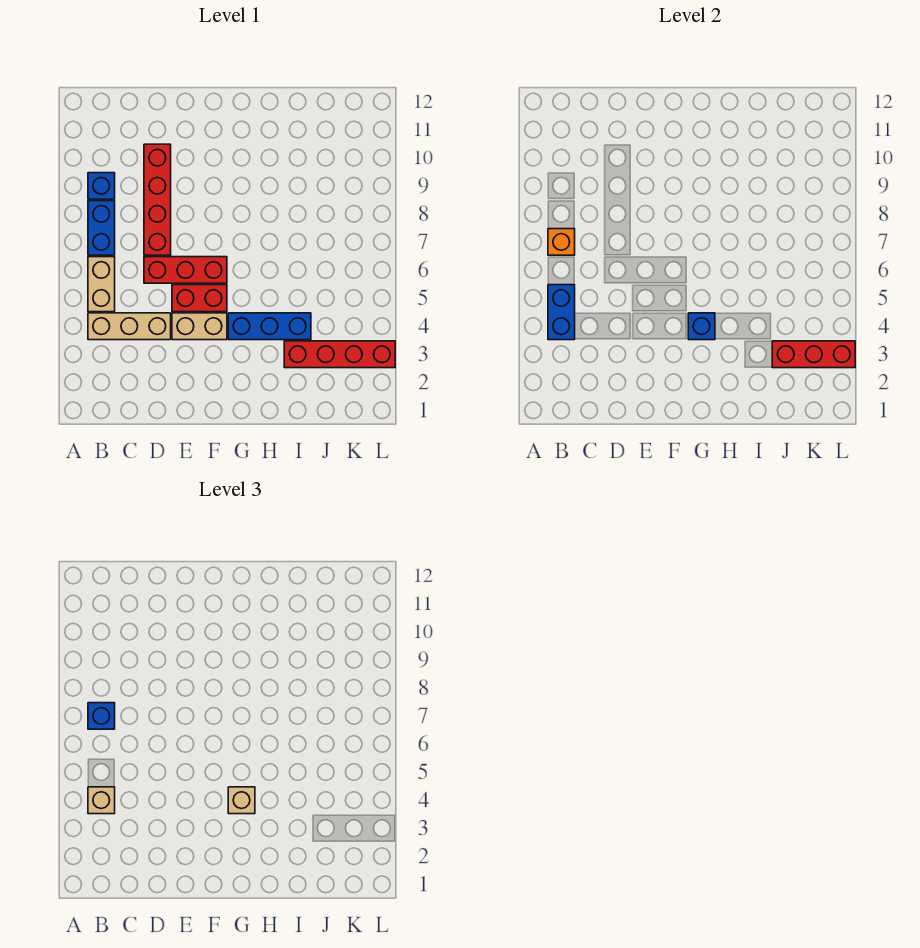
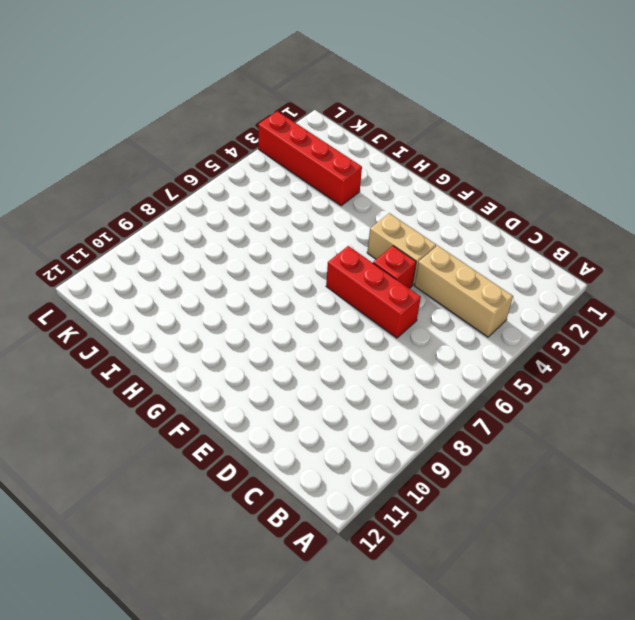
red 1x1 brick [373,246,416,288] -> red 1x2 brick [172,285,227,312]
none -> tan 1x2 brick [88,257,115,312]
none -> blue 1x2 brick [88,201,115,255]
none -> blue 1x1 brick [88,173,115,199]

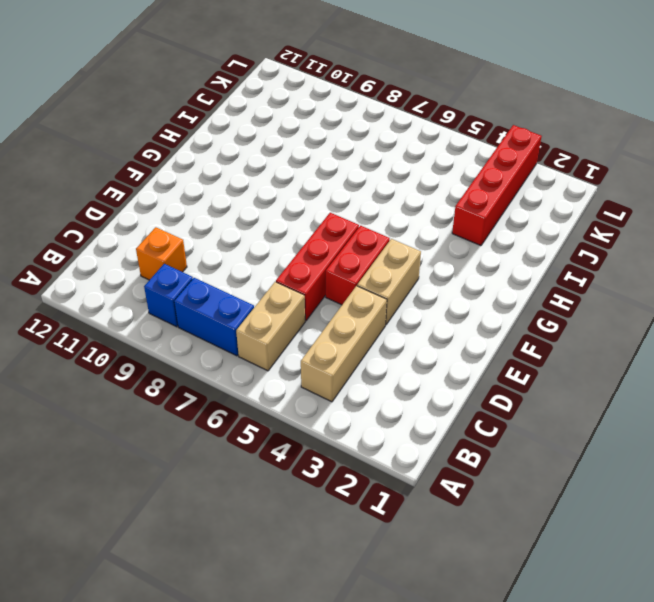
tan 1x2 brick [236,282,305,371] -> tan 1x2 brick turned to [88,257,115,312]
orange 1x1 brick [136,227,187,280] -> orange 1x1 brick moved to [548,229,575,255]
none -> red 1x4 brick [144,144,171,255]
none -> blue 1x3 brick [228,313,311,340]
none -> blue 1x2 brick [548,285,575,340]

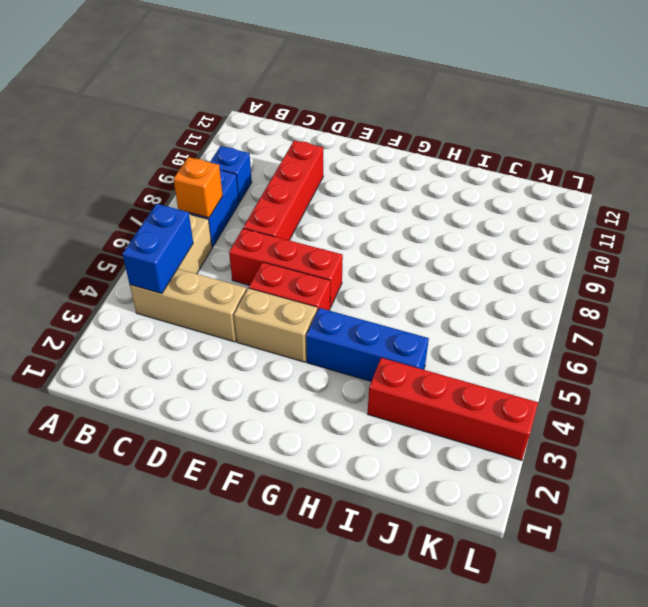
none -> blue 1x1 brick [688,313,715,340]
none -> red 1x3 brick [772,341,855,368]
none -> tan 1x1 brick [88,787,115,814]

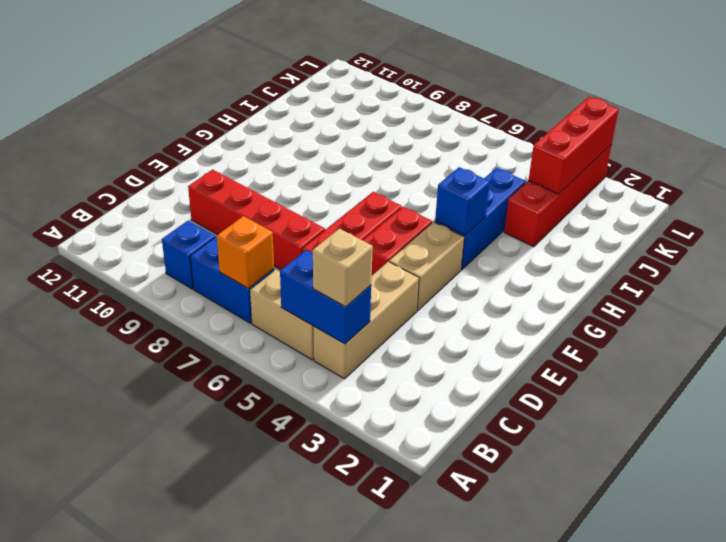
none -> blue 1x1 brick [88,703,115,729]
none -> tan 1x1 brick [228,787,255,814]

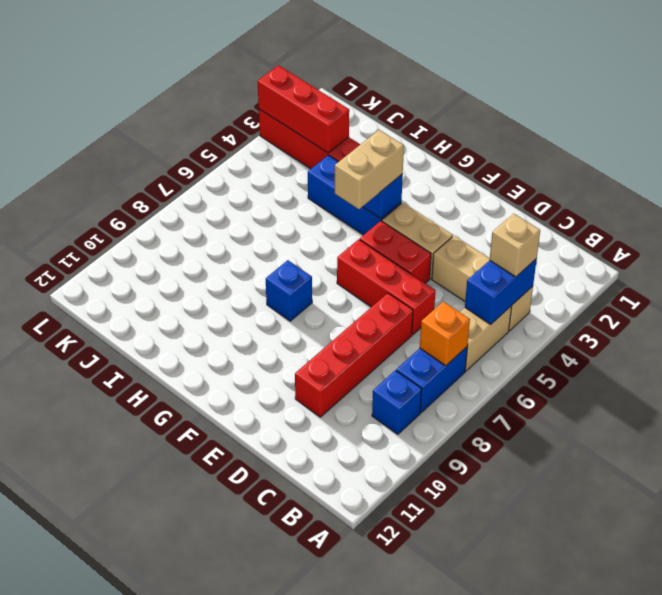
tan 1x2 brick [335,130,404,209] -> tan 1x1 brick [228,787,255,814]
blue 1x1 brick [266,260,312,321] -> blue 1x1 brick moved to [88,703,115,729]

